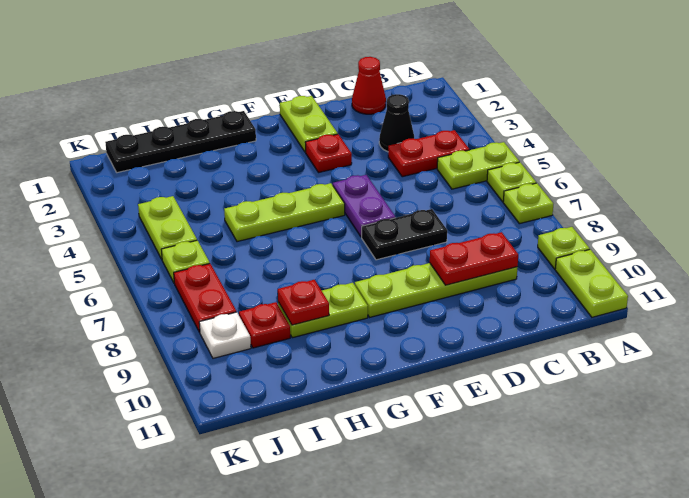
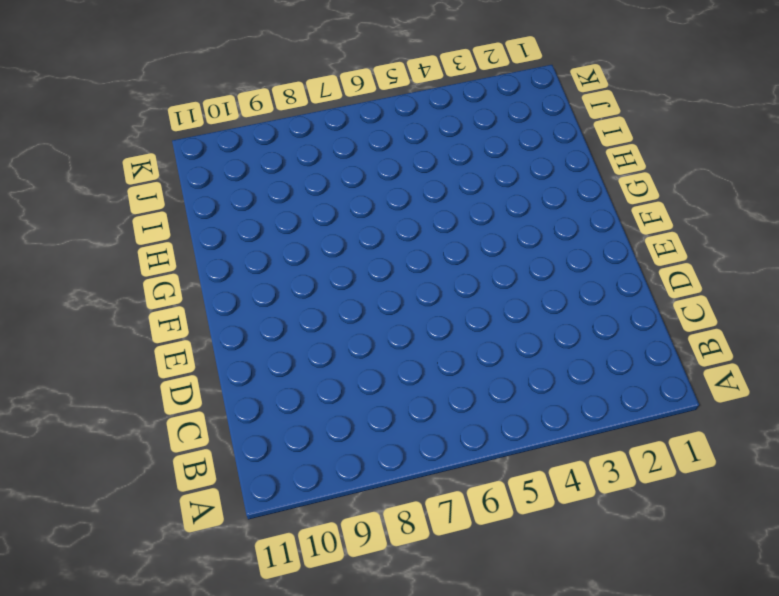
none -> lime 1x2 plate [437,142,519,189]
none -> lime 1x1 plate [487,162,536,202]
none -> lime 1x1 plate [503,183,553,224]

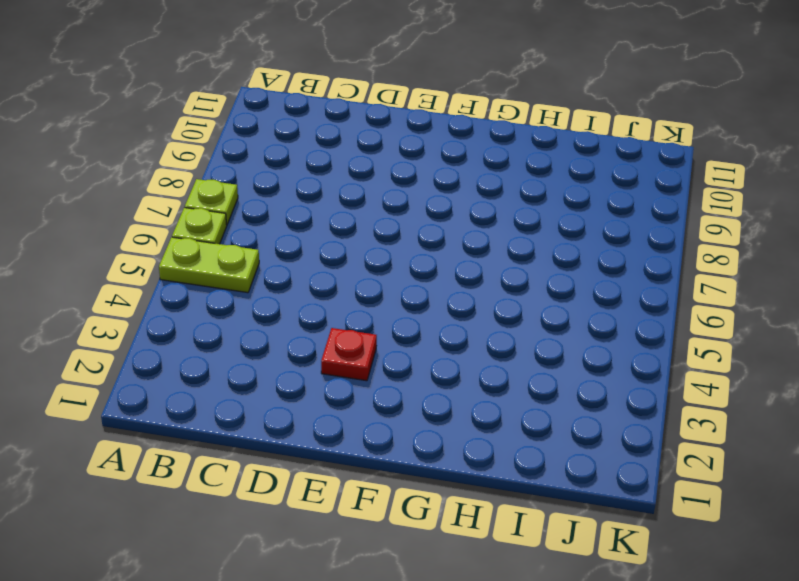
none -> lime 1x1 plate [538,227,590,269]
none -> lime 1x2 plate [555,249,628,317]
none -> red 1x2 plate [388,130,469,177]

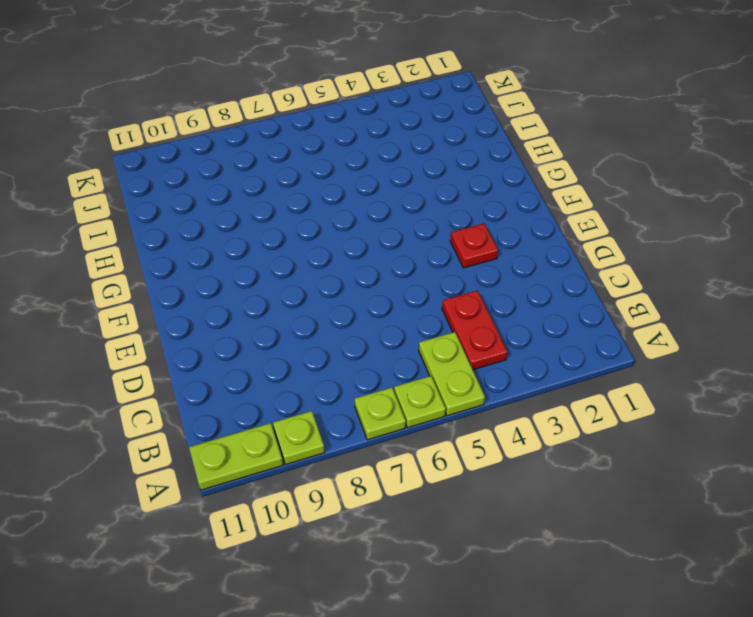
none -> red 1x1 cone [352,57,386,114]
none -> black 1x1 cone [379,94,414,152]
none -> lime 1x4 plate [355,263,518,317]

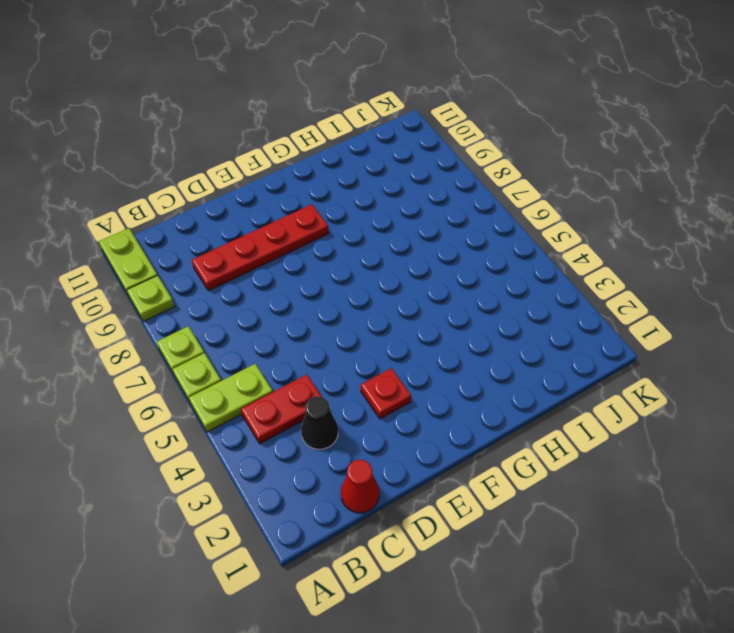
red 1x4 plate [192,204,329,291] -> lime 1x4 plate [355,263,518,317]
none -> black 1x2 plate [362,209,447,260]
none -> lime 1x2 plate [280,96,338,152]
none -> purple 1x2 plate [333,175,395,237]

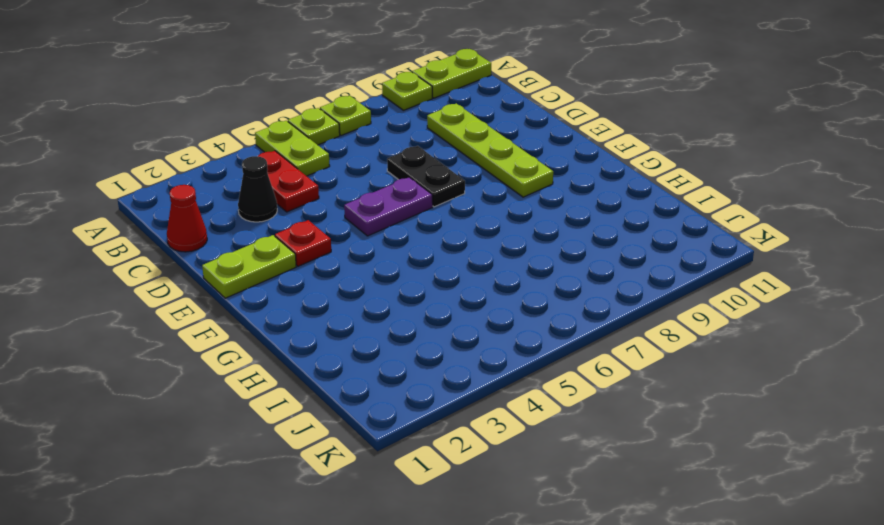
none -> lime 1x3 plate [224,183,345,242]
none -> black 1x4 plate [105,111,256,173]
none -> lime 1x2 plate [278,283,368,338]

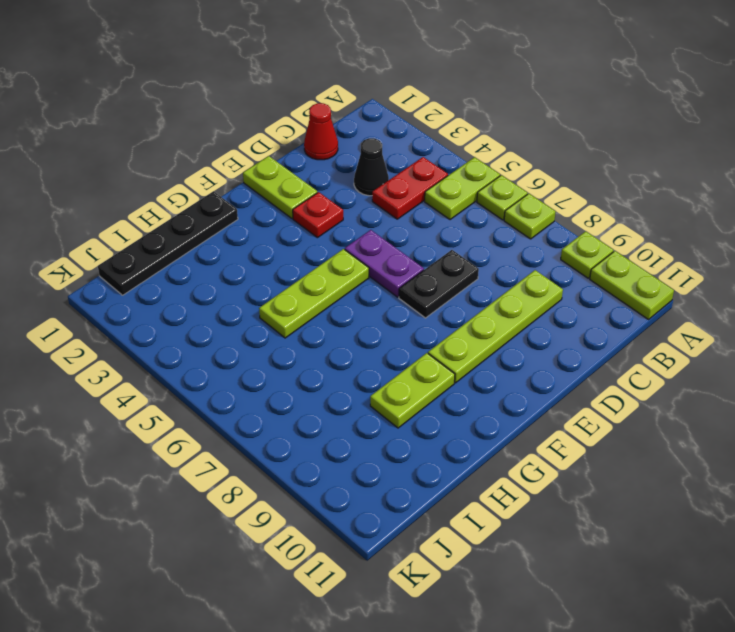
none -> red 1x1 plate [239,302,290,348]
none -> lime 1x2 plate [138,196,197,259]
none -> lime 1x1 plate [161,240,210,283]

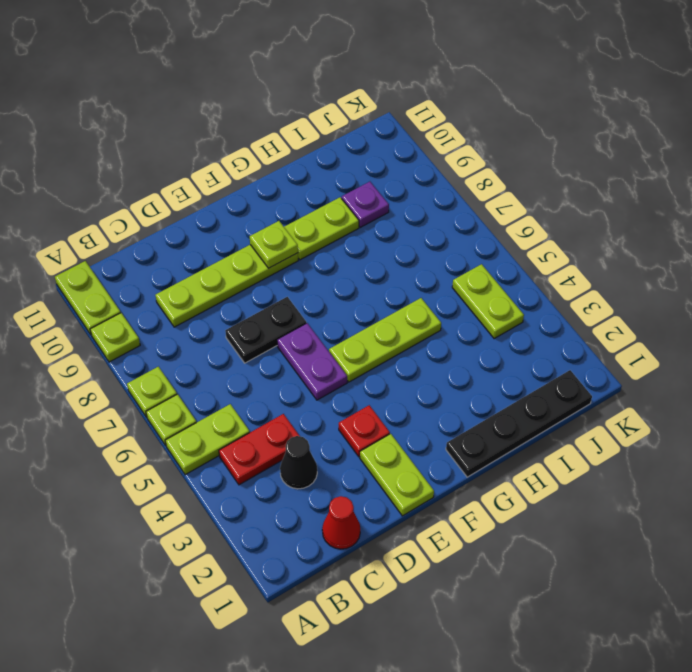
lime 1x1 plate [250,221,298,268] -> lime 1x1 plate moved to [161,240,210,283]
purple 1x1 plate [342,182,389,227] -> red 1x1 plate [239,302,290,348]
none -> red 1x2 plate [174,264,236,332]
none -> white 1x1 plate [199,312,251,358]
none -> red 1x2 plate [430,232,518,285]

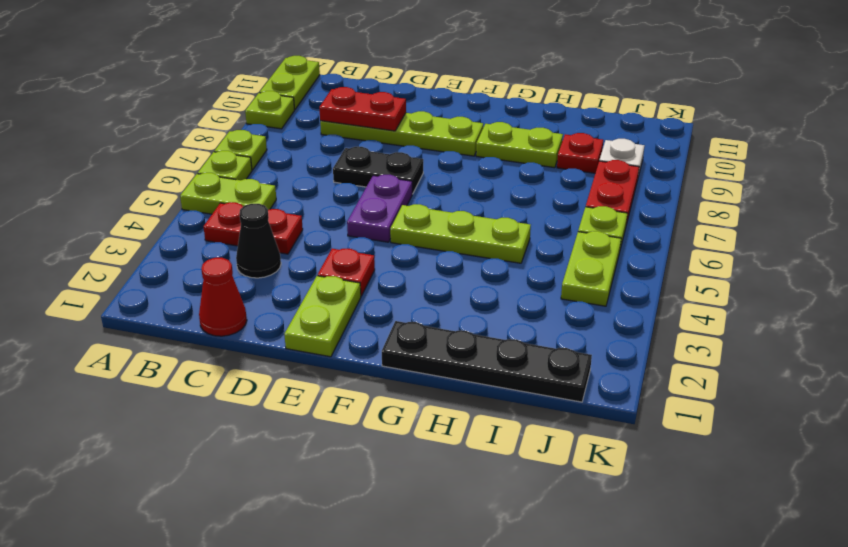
none -> red 1x1 plate [278,280,329,325]

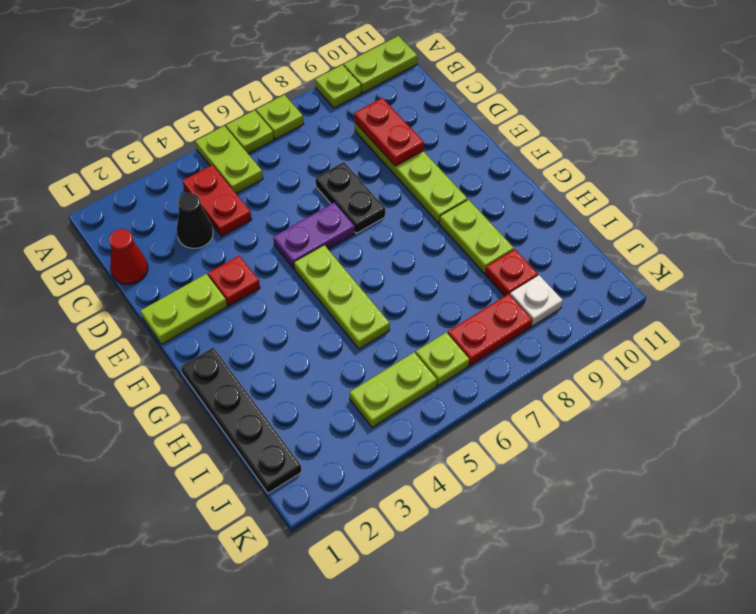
none -> red 1x1 plate [278,280,329,325]

